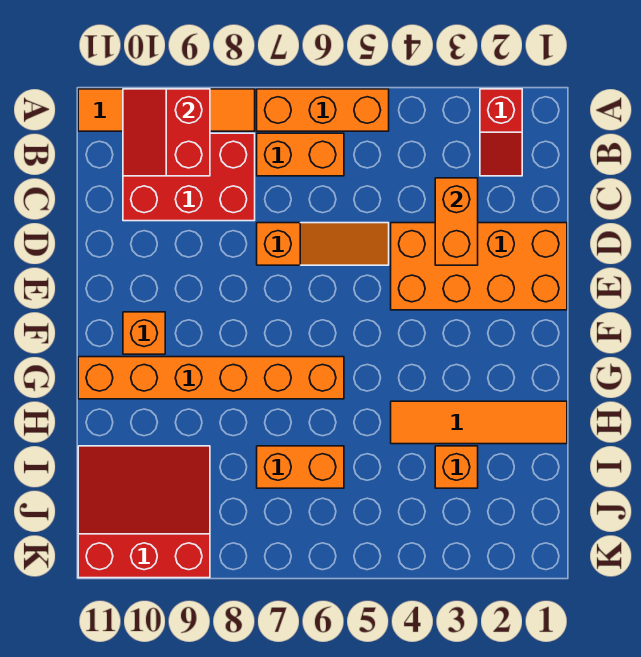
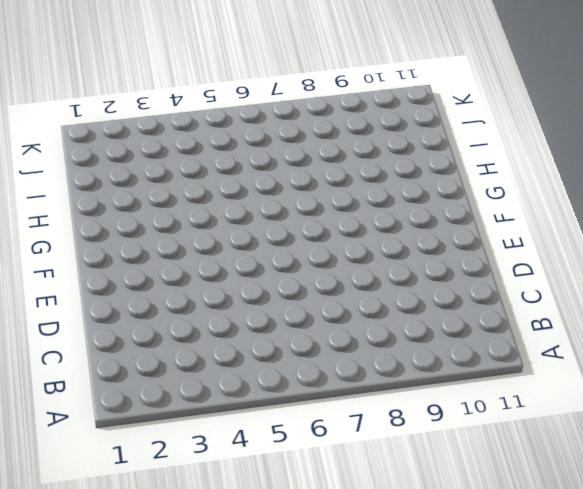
none -> red 1x2 slope [480,89,522,176]
none -> orange 1x3 brick [257,89,389,131]
none -> orange 1x4 tile [78,89,255,131]

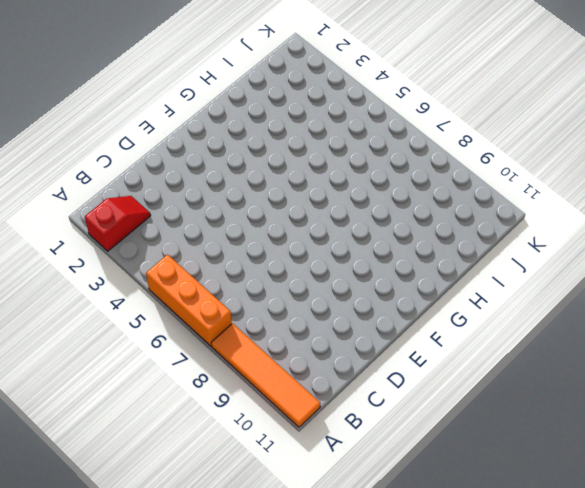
none -> orange 1x2 brick [257,133,344,176]
none -> red 2x3 brick [123,133,255,221]
none -> orange 2x4 brick [391,223,567,310]

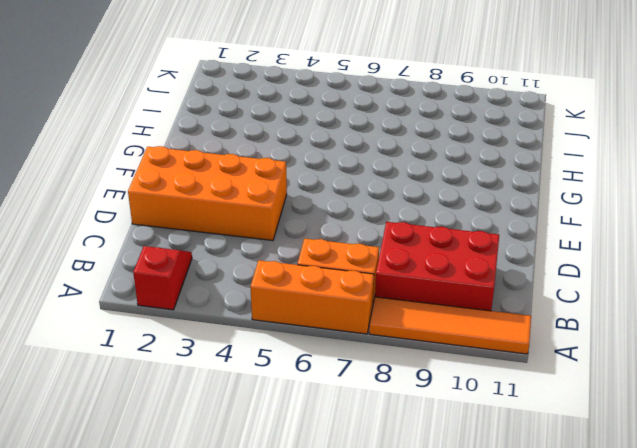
none -> orange 1x3 slope [257,223,389,265]
none -> orange 1x1 brick [123,312,165,354]
none -> orange 1x6 brick [78,357,344,399]

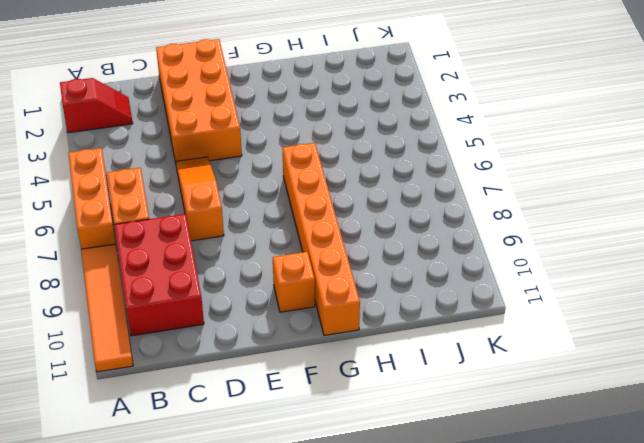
none -> orange 1x4 tile [391,401,567,444]
none -> orange 1x1 brick [435,446,478,488]
none -> orange 1x2 brick [257,446,344,488]

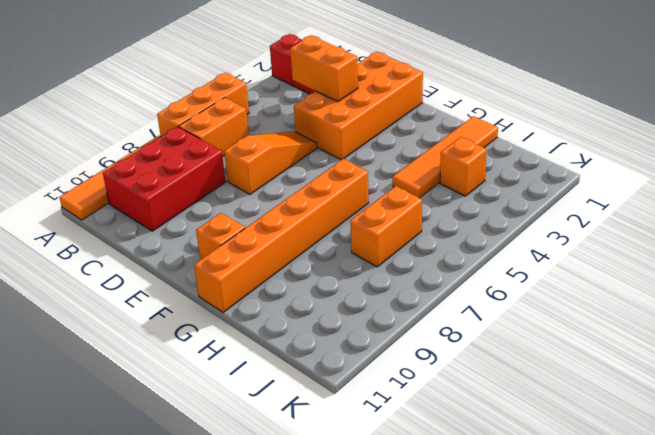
none -> red 3x3 slope [78,446,210,578]
none -> red 2x2 slope [123,89,210,176]

